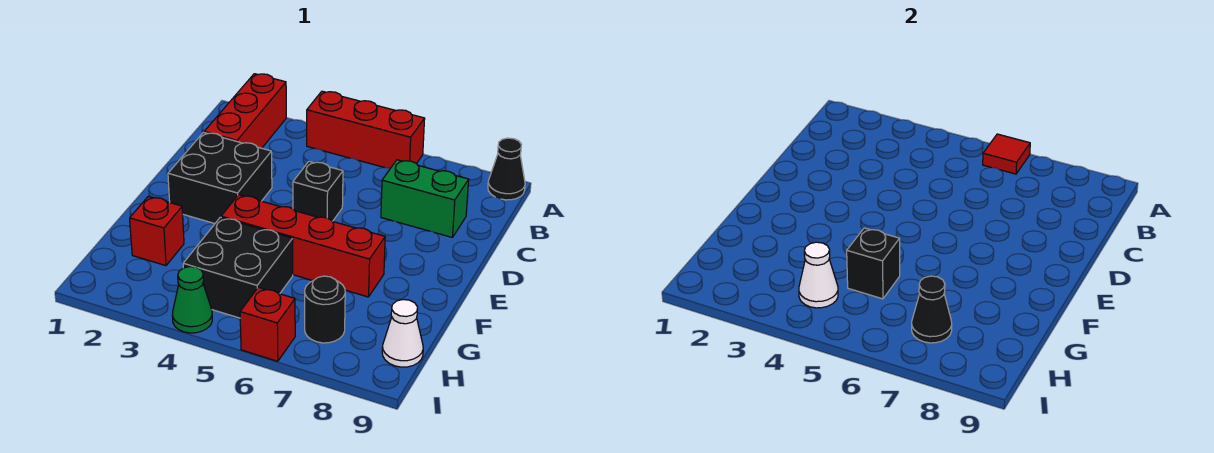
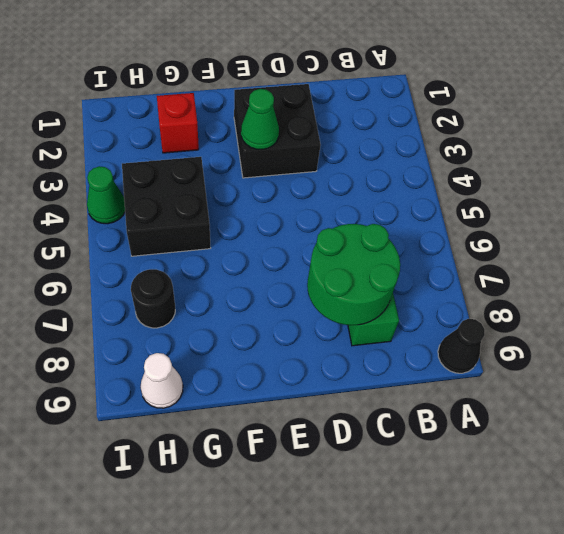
green 2x2 round brick [307,224,400,325] -> none
green 1x1 cone [241,89,279,149] -> none
none -> red 1x3 brick [204,74,286,148]
none -> red 1x3 brick [307,91,425,168]
none -> black 1x1 brick [293,161,343,221]

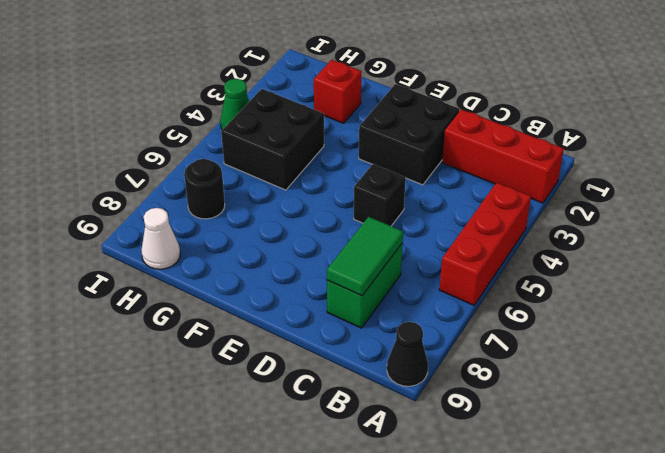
green 1x2 tile [327,217,403,296] -> none
none -> red 1x4 brick [221,195,385,297]
none -> red 1x1 brick [240,287,295,361]
none -> red 1x1 tile [983,134,1030,174]

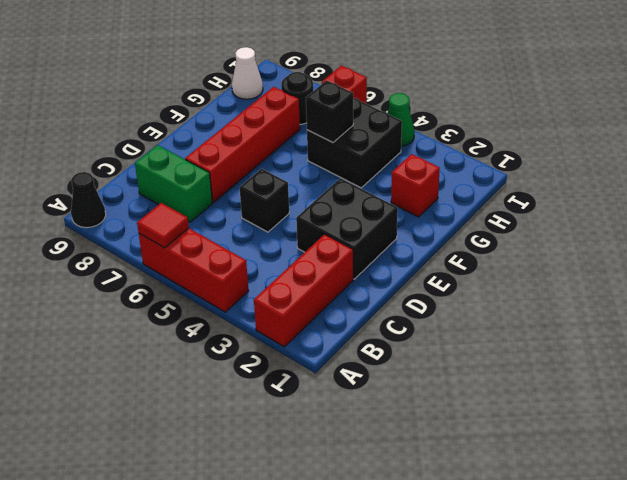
red 1x4 brick [185,87,300,202] -> red 1x4 brick turned to [221,195,385,297]
none -> white 1x1 cone [799,242,838,308]
none -> black 1x1 cone [912,276,952,343]

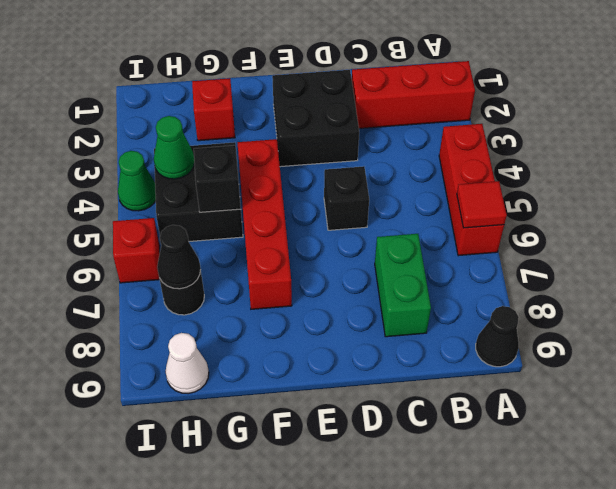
green 1x1 cone [154,116,194,179] -> white 1x1 cone [799,242,838,308]

